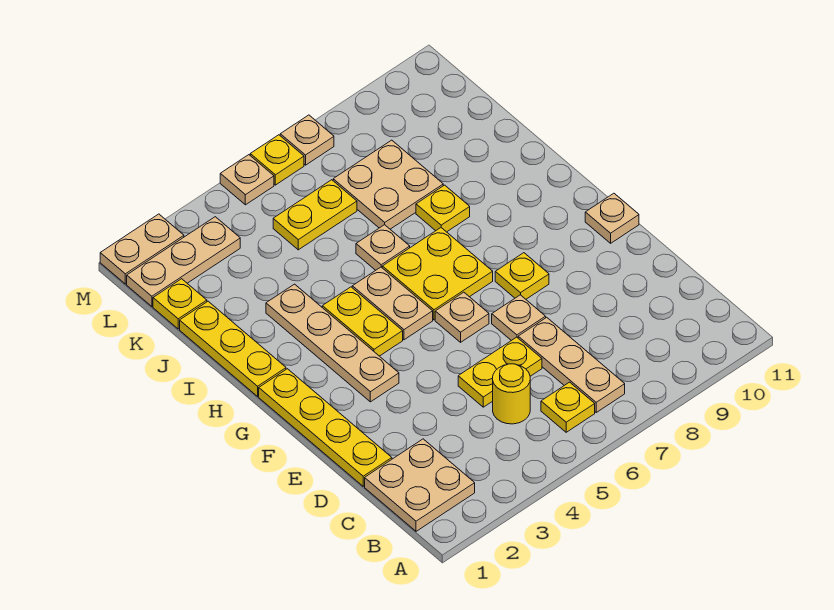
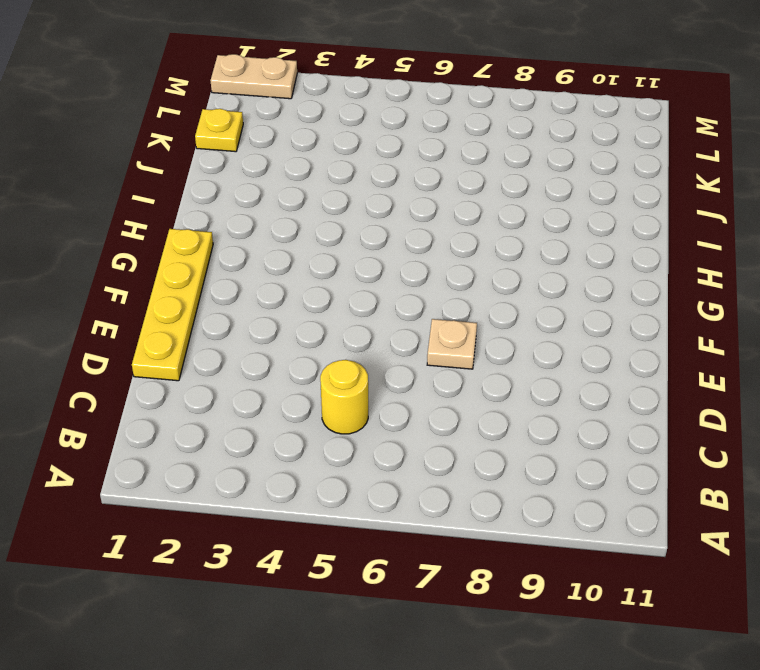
none -> tan 2x2 plate [365,439,475,531]
none -> yellow 1x1 plate [541,382,595,432]
none -> tan 1x3 plate [518,317,625,412]

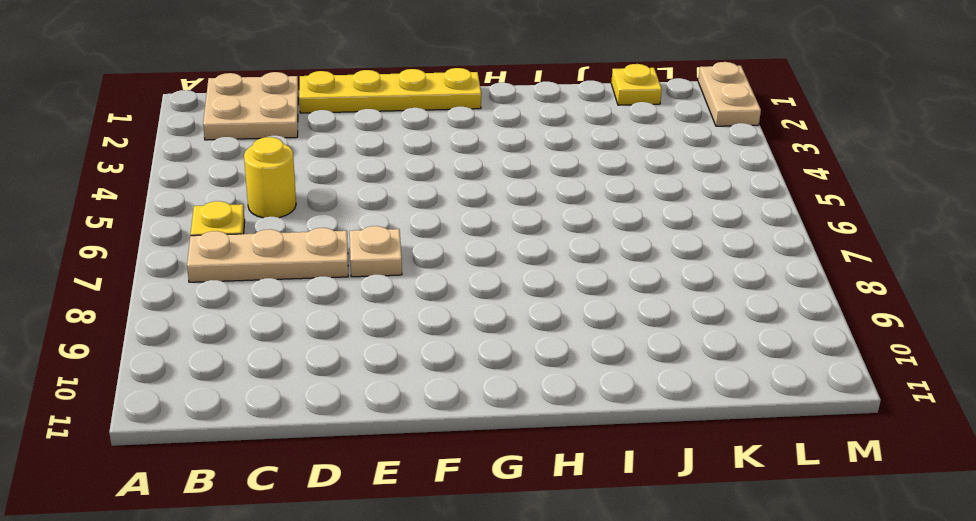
none -> yellow 1x2 plate [458,337,542,407]
none -> tan 1x4 plate [266,284,399,402]
none -> tan 1x1 plate [435,292,489,342]

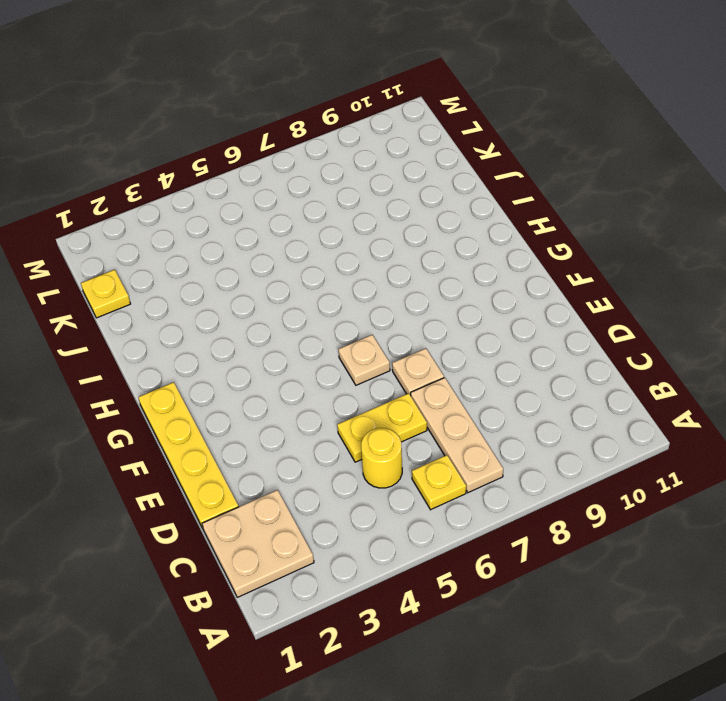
none -> tan 1x4 plate [266,284,399,402]
none -> yellow 1x1 plate [495,253,549,299]
none -> tan 1x1 plate [585,193,639,243]

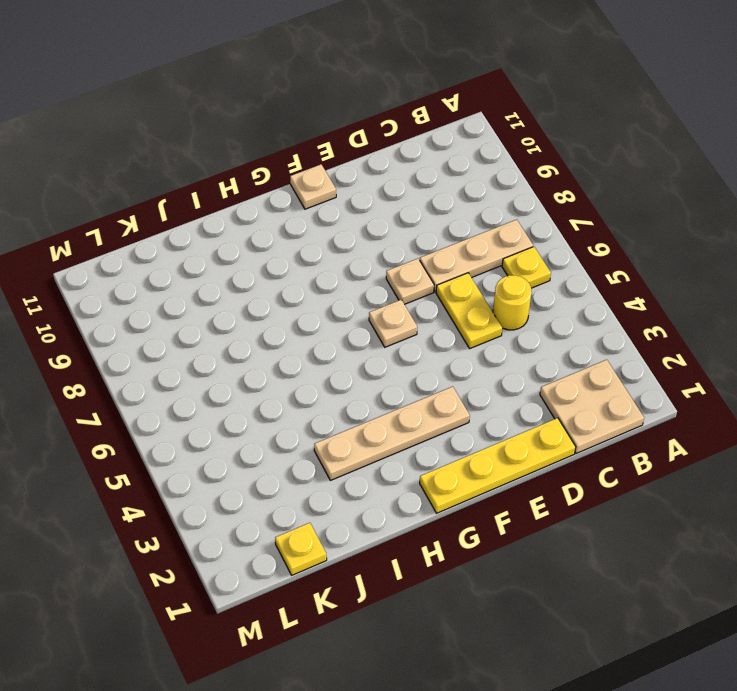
none -> yellow 1x1 plate [495,253,549,299]
none -> yellow 1x2 plate [322,287,403,356]
none -> tan 1x2 plate [352,267,433,340]

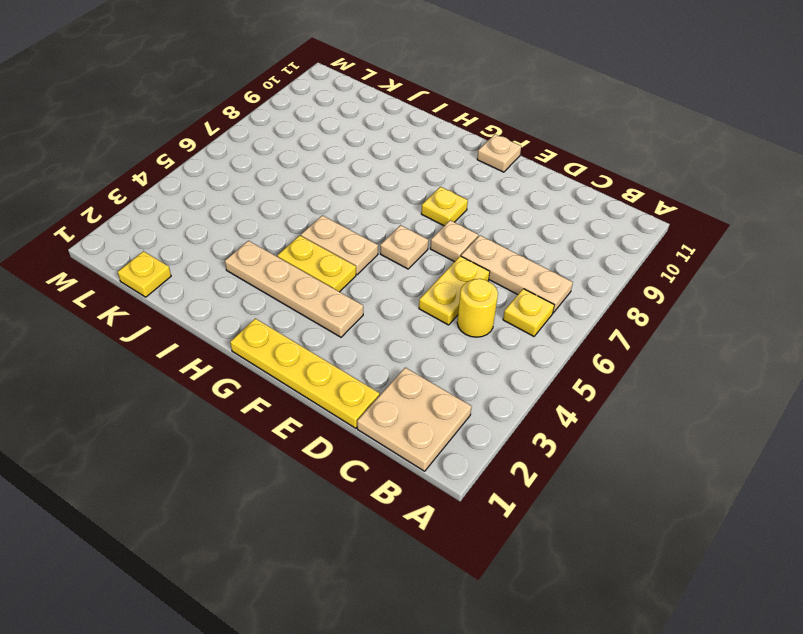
none -> yellow 2x2 plate [382,228,493,320]
none -> yellow 1x3 plate [180,301,286,396]
none -> tan 1x1 plate [356,225,410,270]

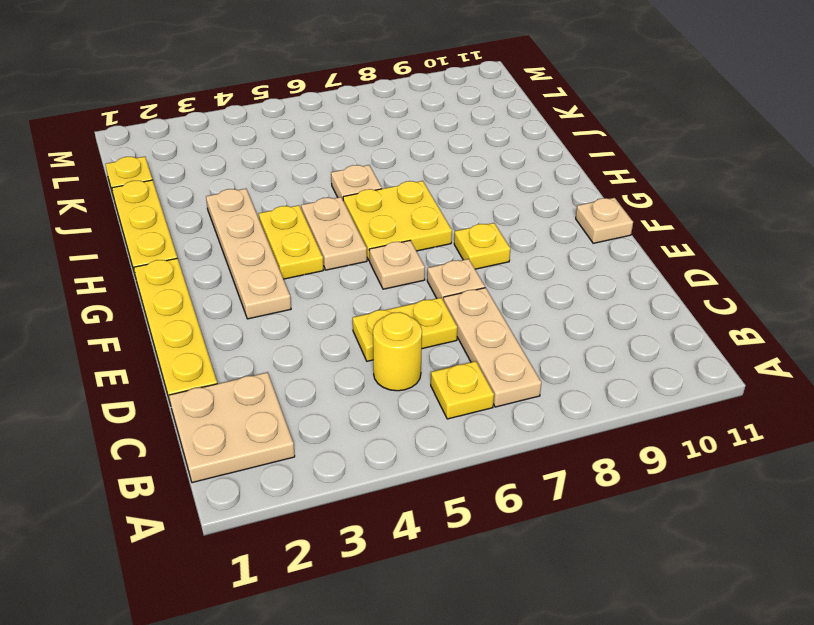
none -> yellow 1x1 plate [416,185,470,232]
none -> tan 2x2 plate [333,140,443,229]
none -> yellow 1x2 plate [273,180,357,250]

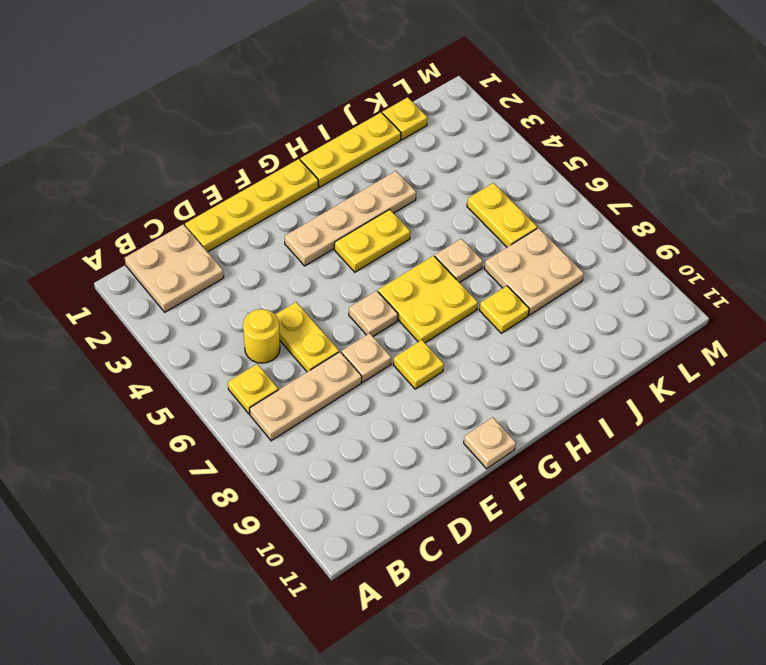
none -> tan 1x2 plate [352,267,433,340]
none -> tan 1x3 plate [127,217,240,306]
none -> tan 1x2 plate [100,214,184,284]

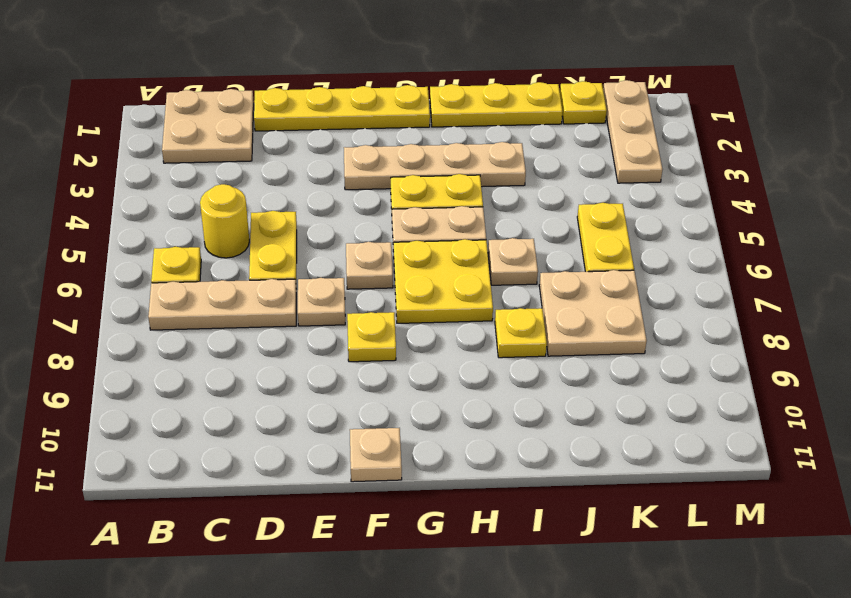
none -> tan 1x2 plate [100,214,184,284]
none -> tan 1x1 plate [220,155,274,205]
none -> yellow 1x1 plate [250,135,304,185]

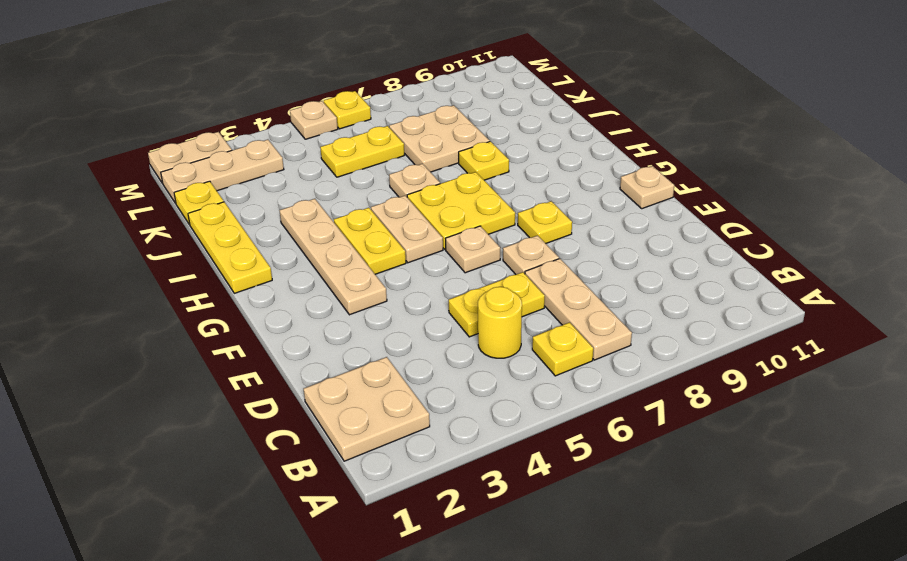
none -> yellow 1x4 plate [259,369,392,486]
none -> tan 1x1 plate [280,115,334,165]

